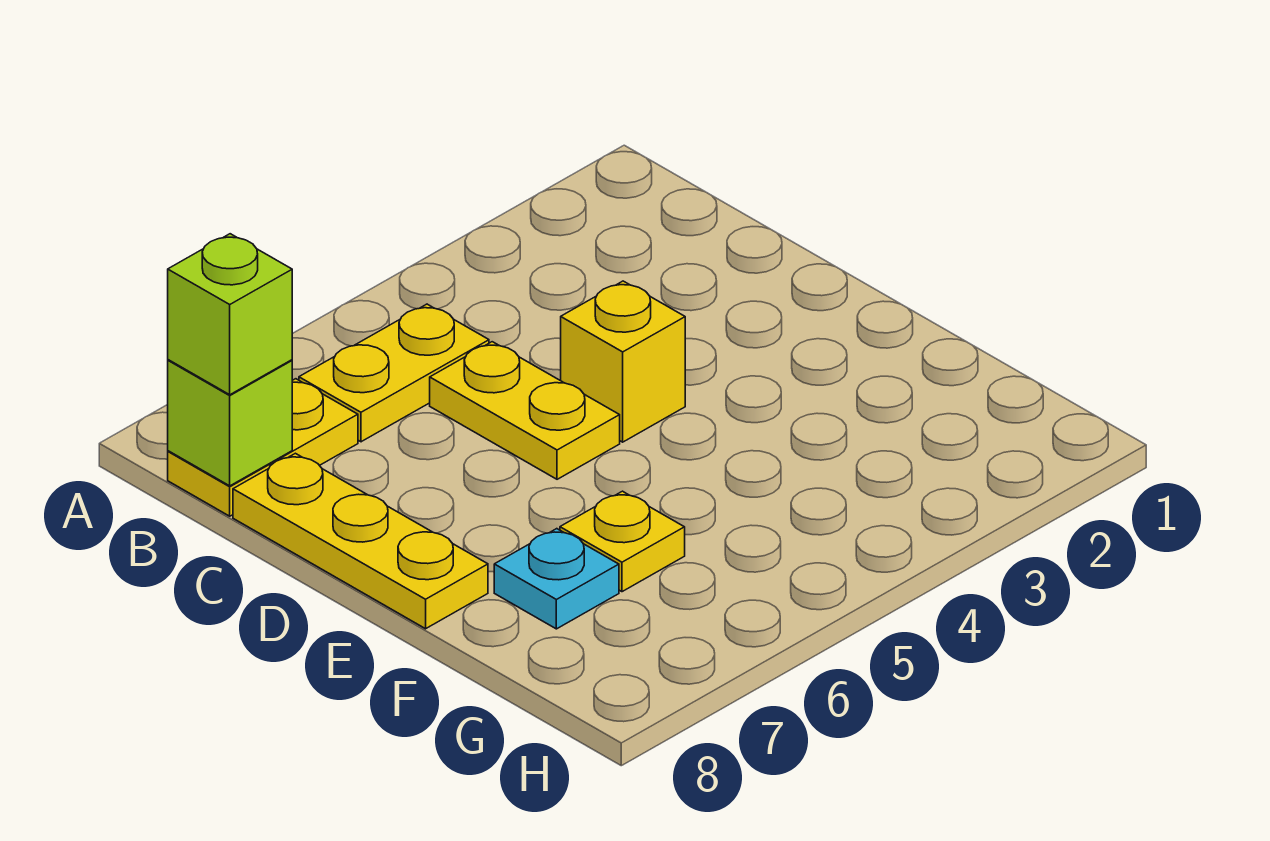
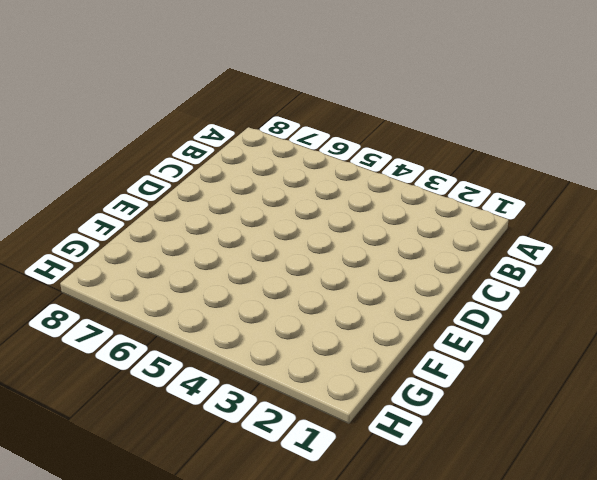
none -> yellow 1x2 plate [299,304,489,442]
none -> yellow 1x2 plate [168,379,358,516]

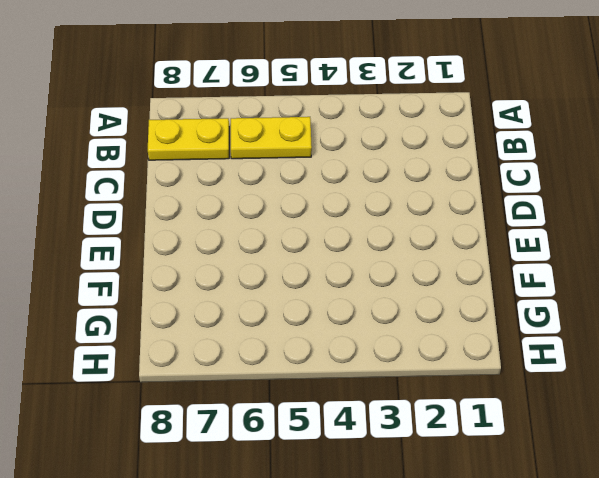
none -> yellow 1x2 plate [430,342,620,479]
none -> yellow 1x3 plate [233,453,488,629]

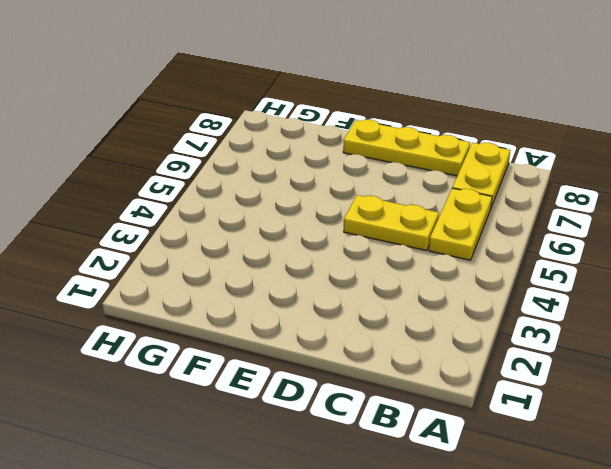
none -> yellow 1x1 brick [561,281,685,442]
none -> yellow 1x1 plate [560,491,685,592]

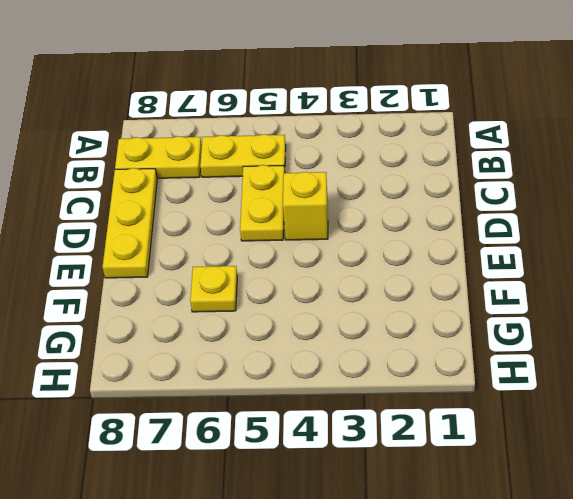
none -> cyan 1x1 plate [494,529,619,629]
none -> lime 1x1 brick [168,360,292,486]

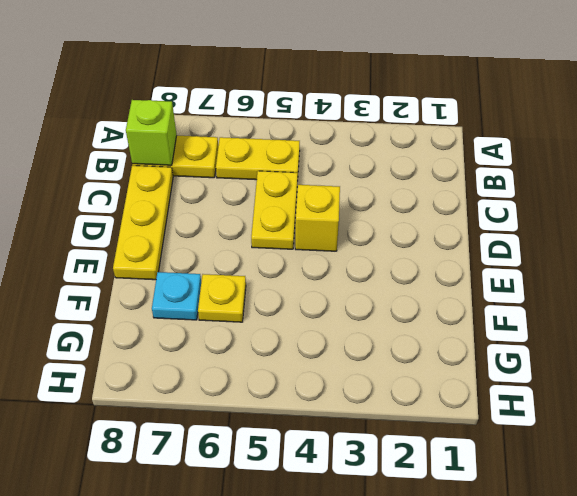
none -> lime 1x1 brick [168,234,292,395]

